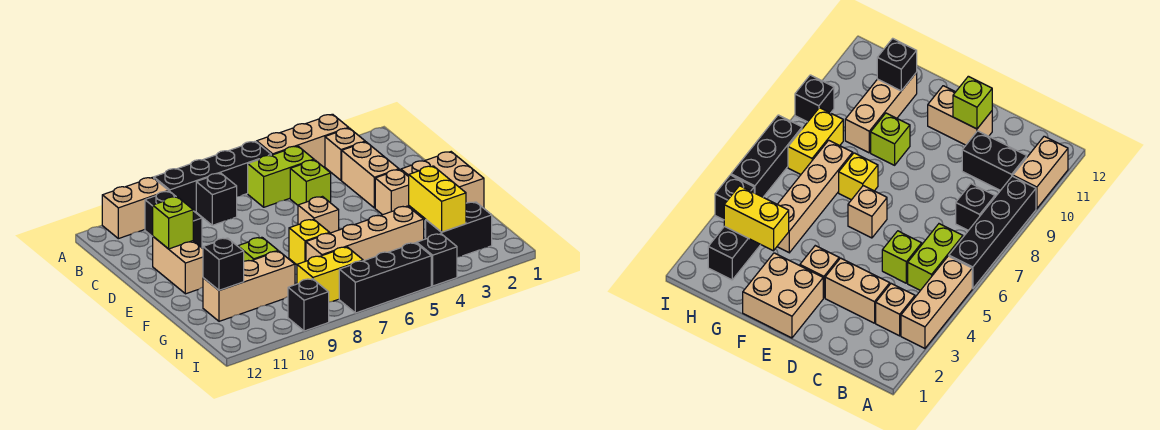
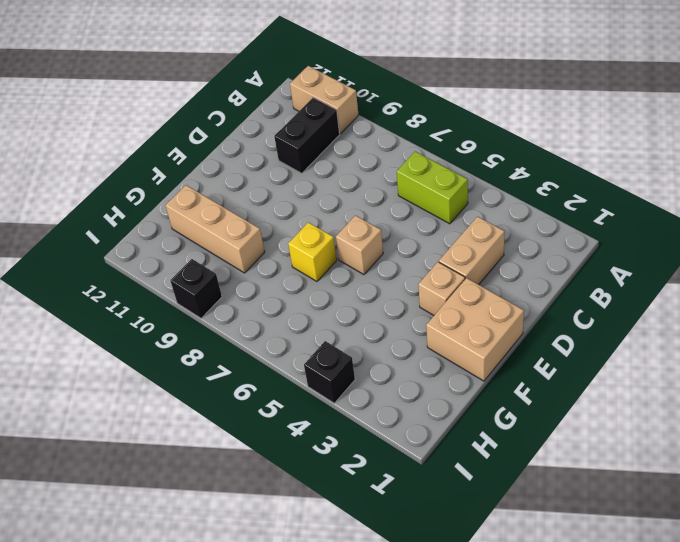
none -> tan 1x3 brick [257,114,349,167]
none -> black 1x4 brick [154,141,271,212]
none -> tan 1x1 brick [325,128,365,180]

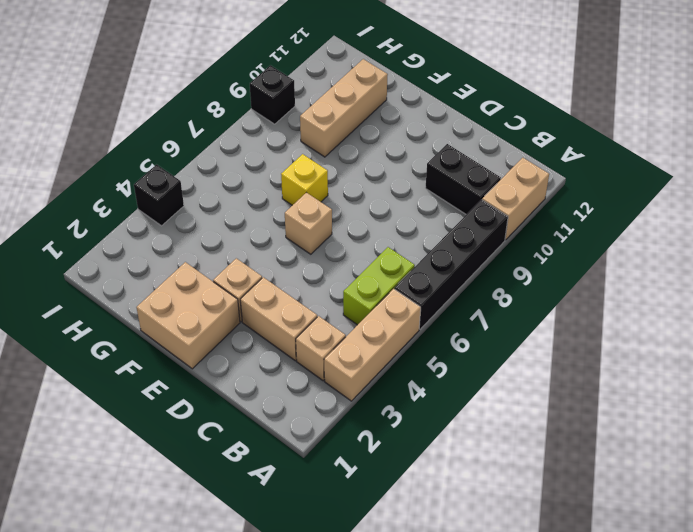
none -> black 1x1 brick [196,173,237,225]
none -> lime 1x1 brick [290,160,331,205]
none -> tan 1x2 brick [153,237,203,294]

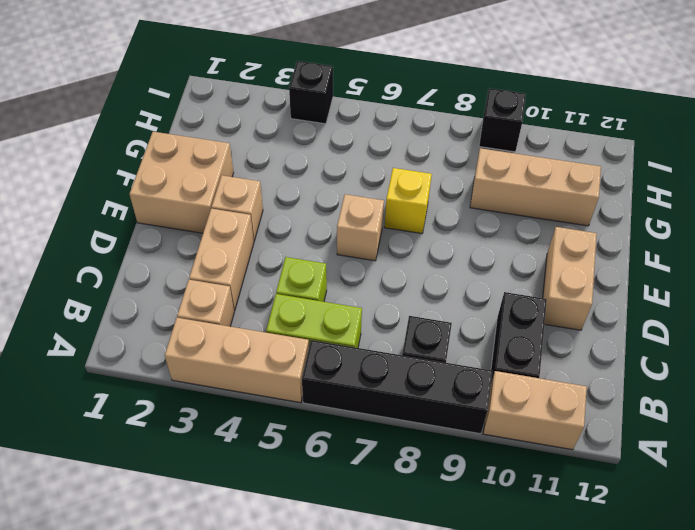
none -> lime 1x1 brick [238,237,278,261]
none -> tan 1x4 brick [306,206,424,261]
none -> black 1x2 brick [426,202,492,257]

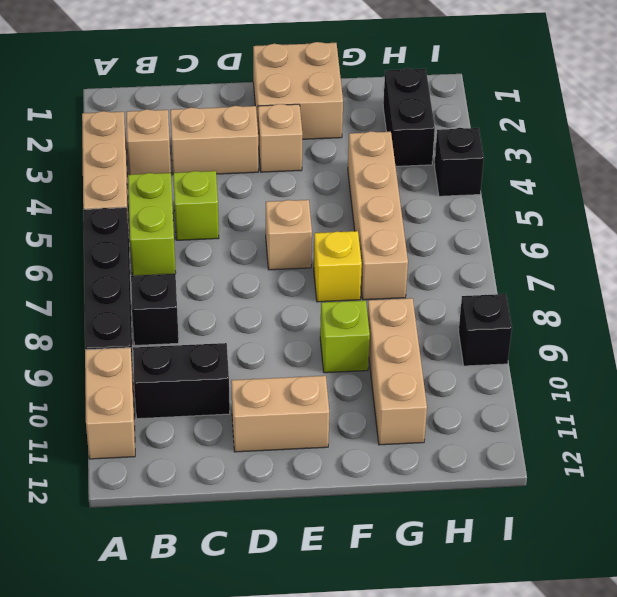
none -> yellow 1x2 brick [297,247,363,302]
none -> black 1x3 brick [339,243,431,313]
none -> lime 1x1 brick [153,197,193,249]

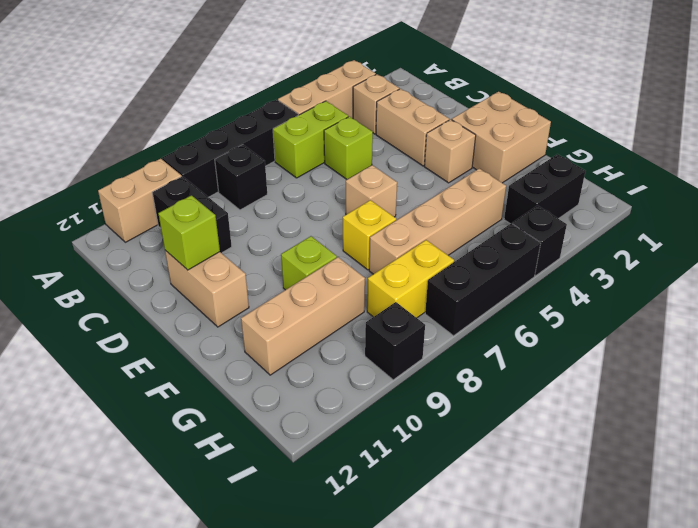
none -> yellow 1x2 brick [409,166,466,232]
none -> black 1x1 brick [203,238,244,290]

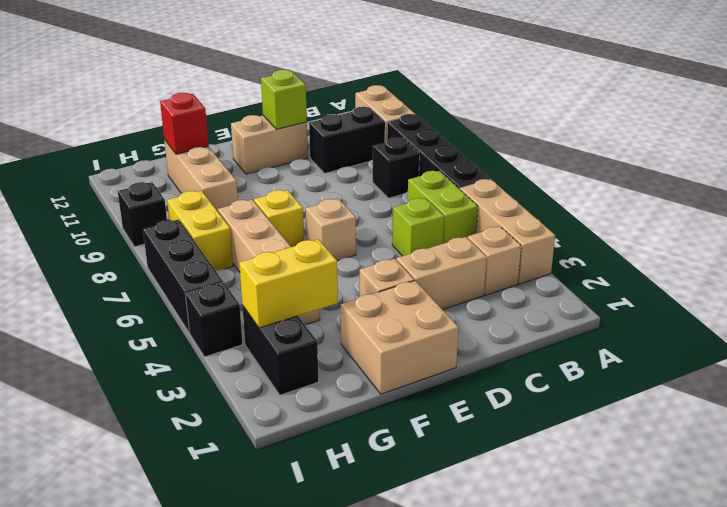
red 1x1 brick [160,93,209,154] -> black 1x1 brick [203,238,244,290]
none -> lime 1x1 brick [238,237,278,261]

